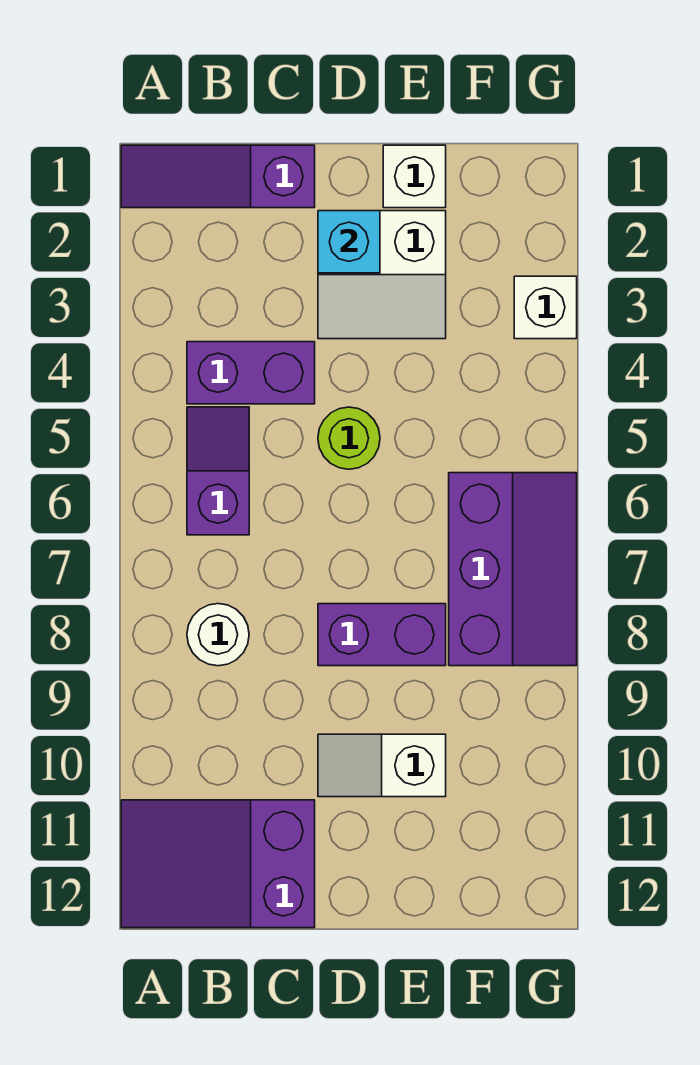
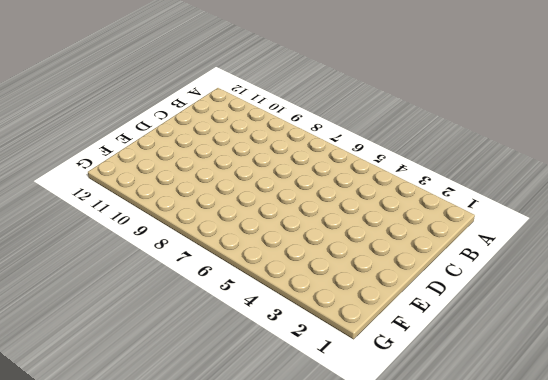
none -> purple 1x3 slope [121,145,315,208]
none -> purple 2x3 slope [121,800,315,928]
none -> purple 1x2 brick [187,342,315,404]

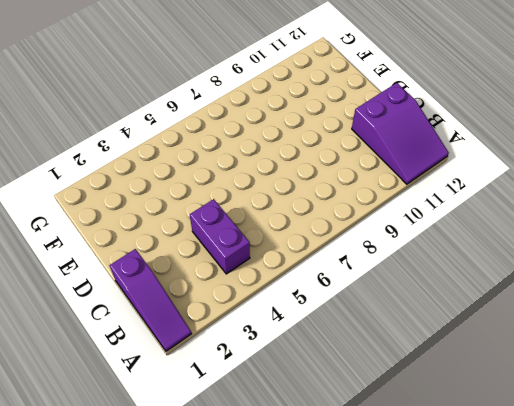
none -> purple 1x2 slope [187,407,249,535]
none -> white 1x1 round brick [187,604,249,666]
none -> white 2x2 slope [318,211,446,339]

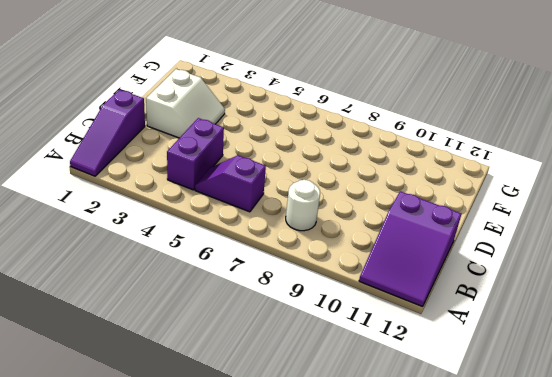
none -> lime 1x1 round brick [318,407,380,469]
none -> purple 1x2 brick [318,604,446,666]
none -> white 1x2 slope [318,734,446,797]

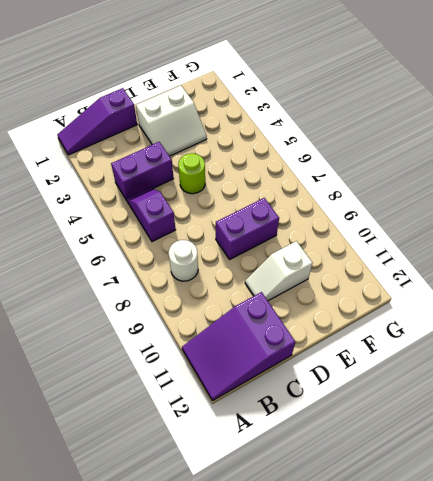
none -> white 1x1 brick [383,145,446,208]
none -> purple 2x3 slope [449,473,577,666]
none -> white 1x1 brick [514,276,577,339]

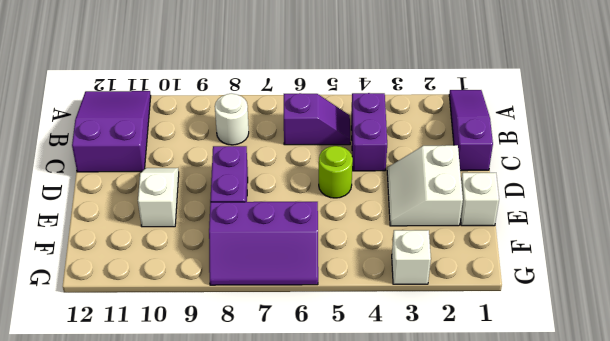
none -> cyan 1x1 brick [318,211,380,273]

